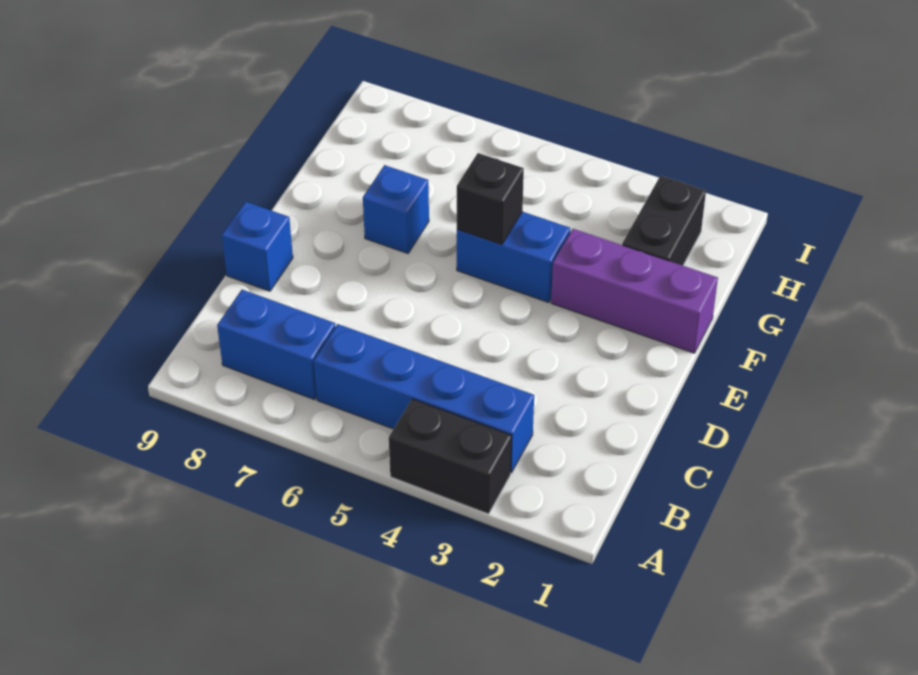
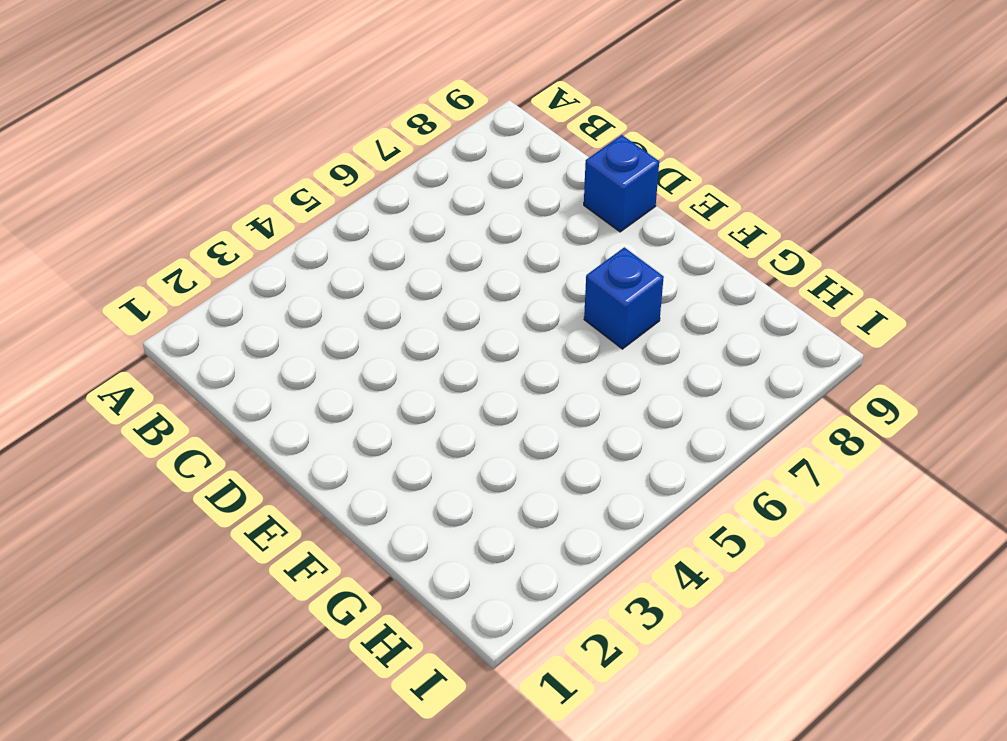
none -> black 1x2 brick [389,399,512,514]
none -> blue 1x4 brick [314,324,534,473]

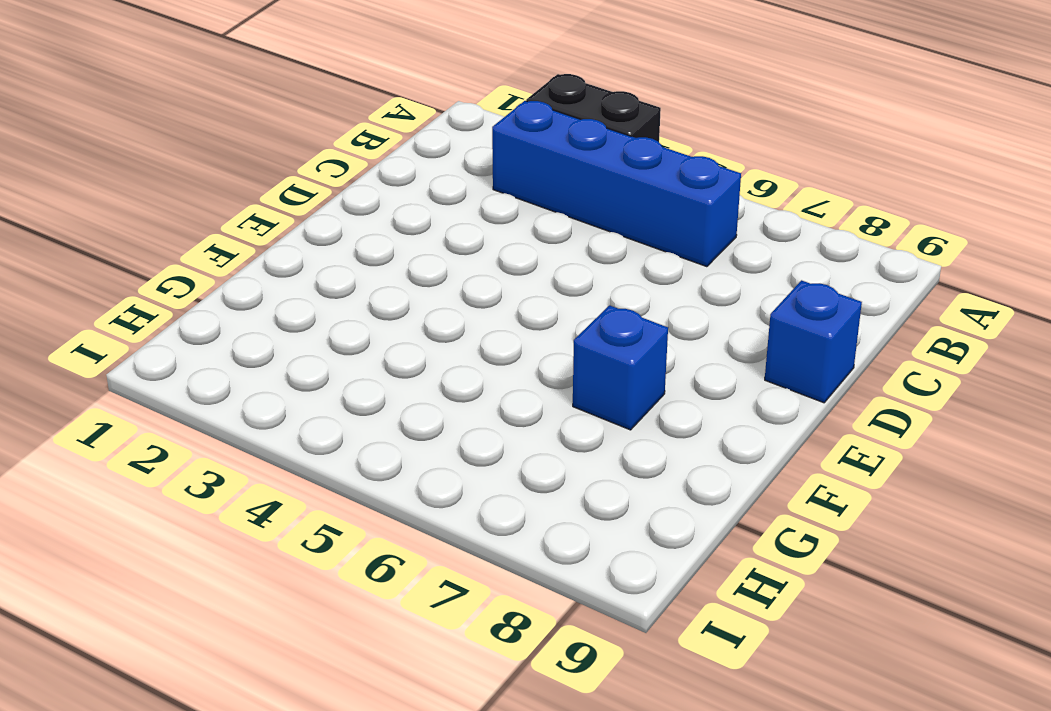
none -> blue 1x2 brick [217,290,335,400]
none -> purple 1x3 brick [551,229,718,353]

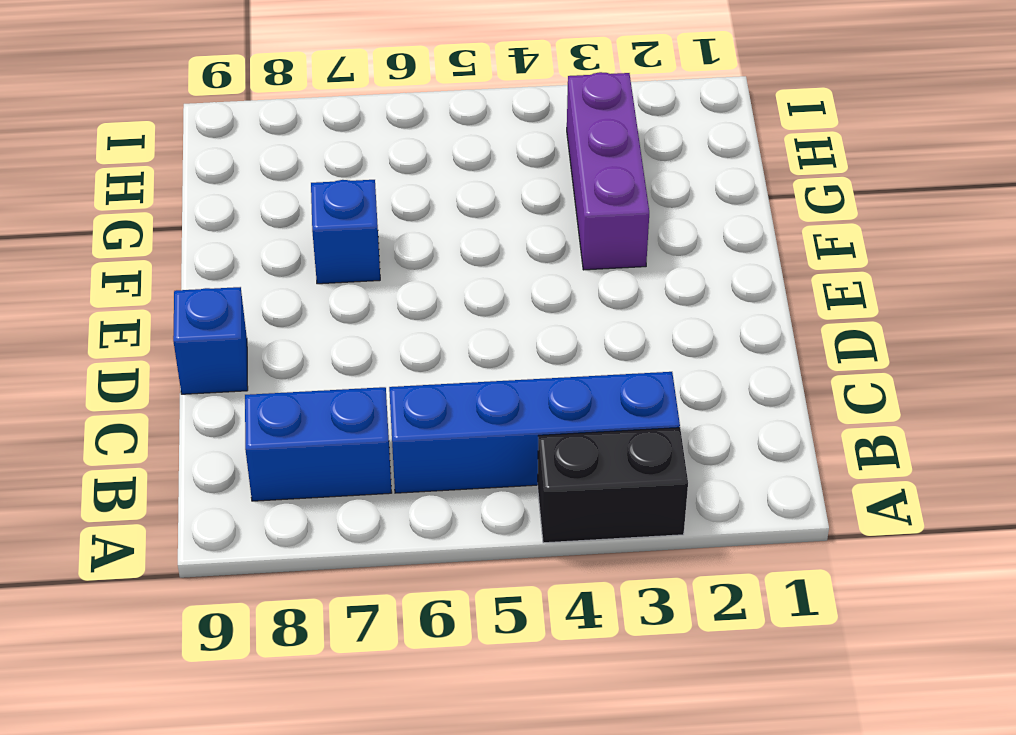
purple 1x3 brick [567,72,649,270] -> purple 1x3 brick turned to [551,229,718,353]
none -> blue 1x2 brick [457,212,570,302]
none -> black 1x2 brick [622,176,706,266]

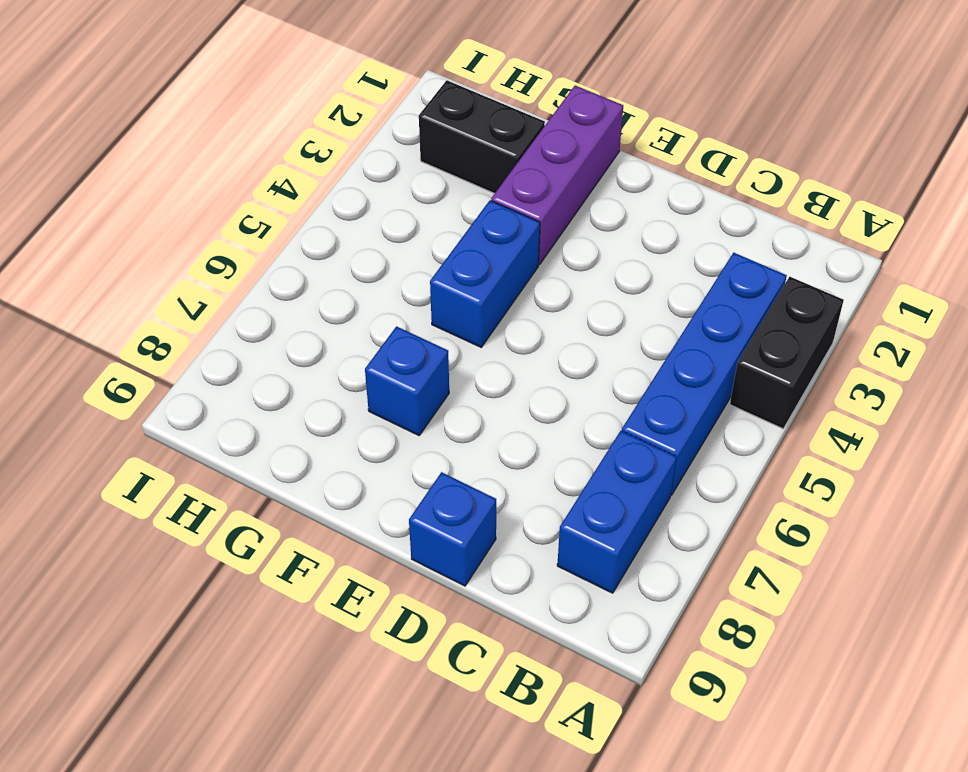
none -> black 1x1 brick [457,153,524,244]

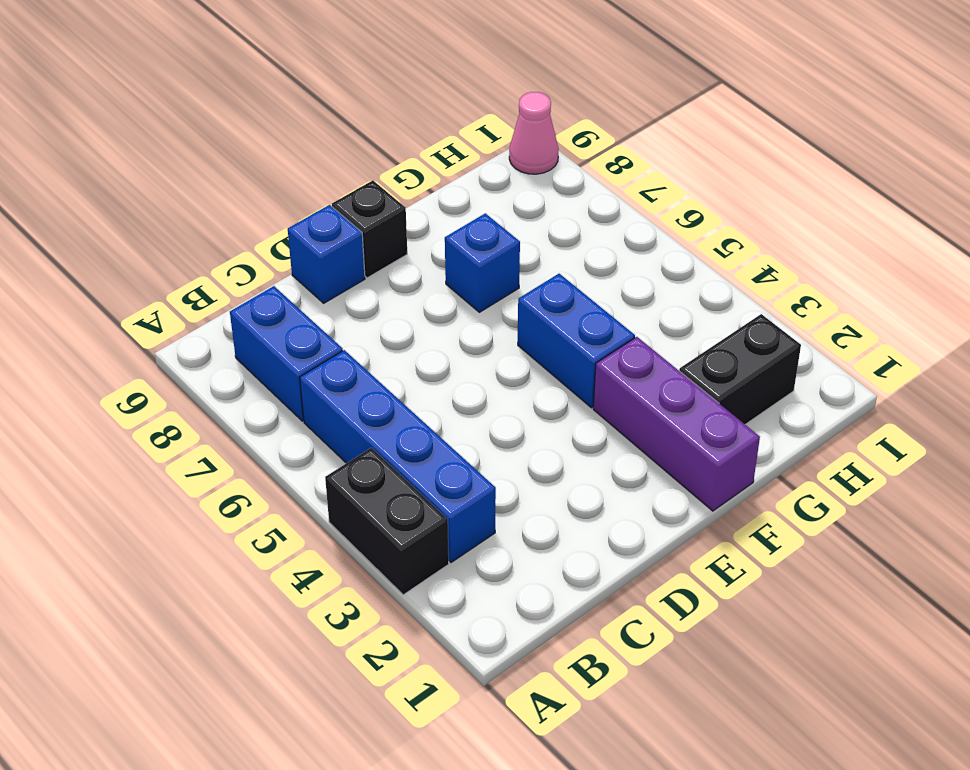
black 1x1 brick [332,180,407,278] -> black 1x1 brick moved to [457,153,524,244]
pink 1x1 cone [509,92,559,174] -> none

